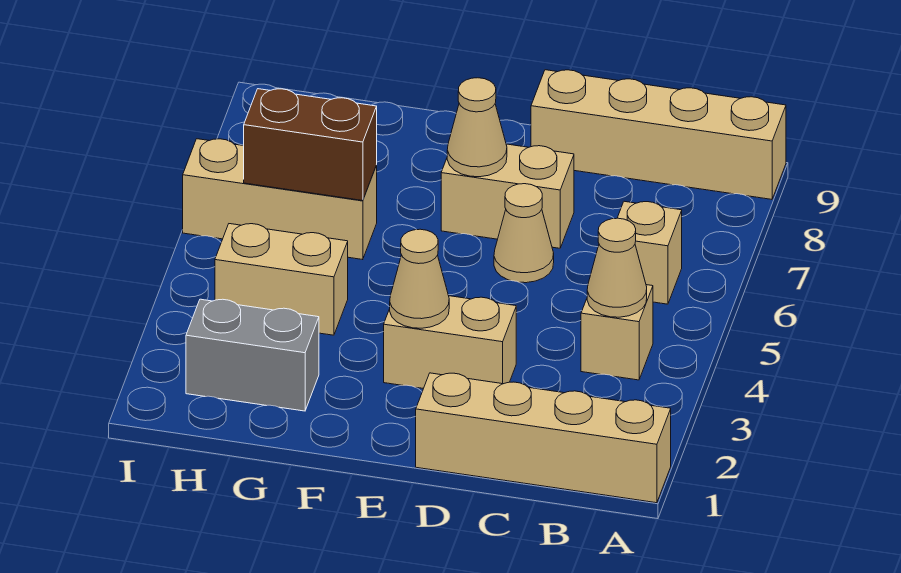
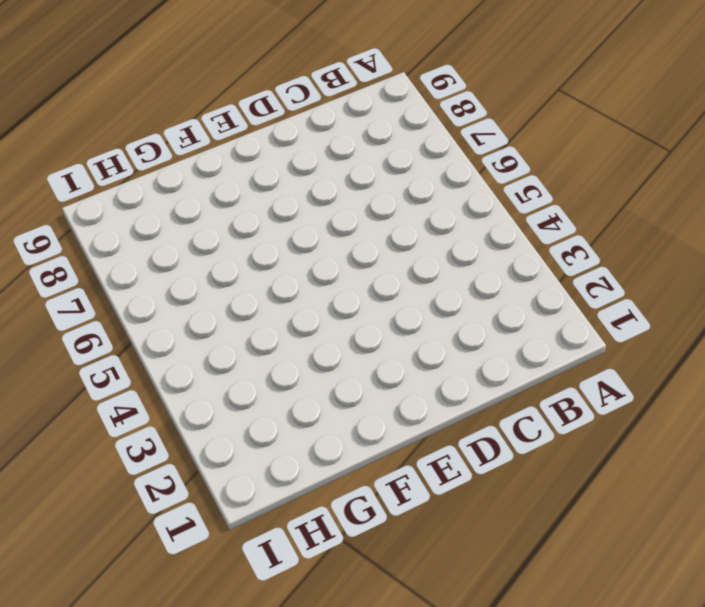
none -> tan 1x4 brick [416,373,671,503]
none -> tan 1x4 brick [531,70,786,199]
none -> tan 1x1 brick [581,285,653,380]

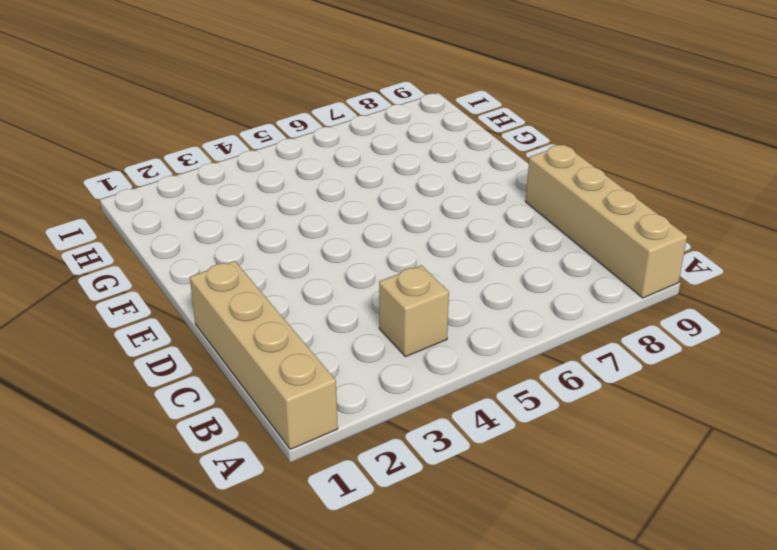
none -> tan 1x1 brick [618,201,682,304]
none -> tan 1x2 brick [384,296,516,388]
none -> tan 1x1 cone [494,184,554,283]

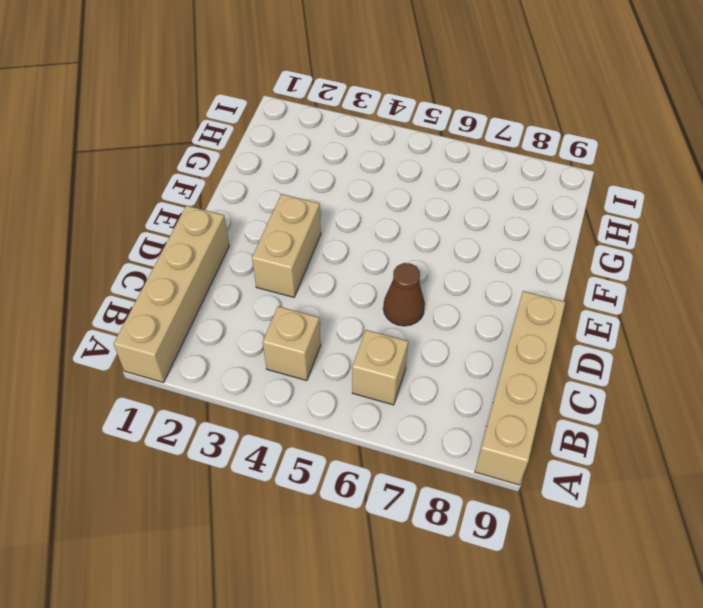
brown 1x1 cone [383,263,425,326] -> tan 1x1 cone [494,184,554,283]
none -> tan 1x2 brick [441,144,574,248]
none -> grey 1x2 brick [186,299,319,411]
none -> tan 1x2 brick [215,224,348,335]

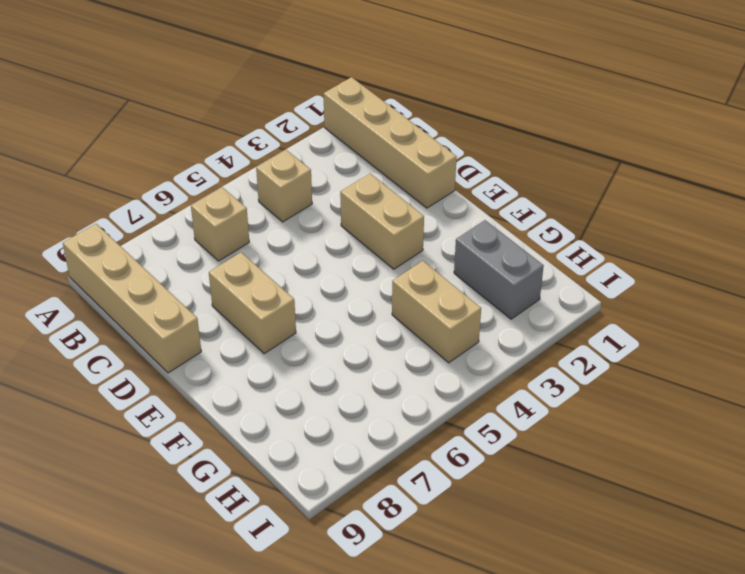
none -> tan 1x1 cone [494,184,554,283]
none -> tan 1x3 brick [183,139,377,260]
none -> tan 1x1 cone [587,218,647,317]

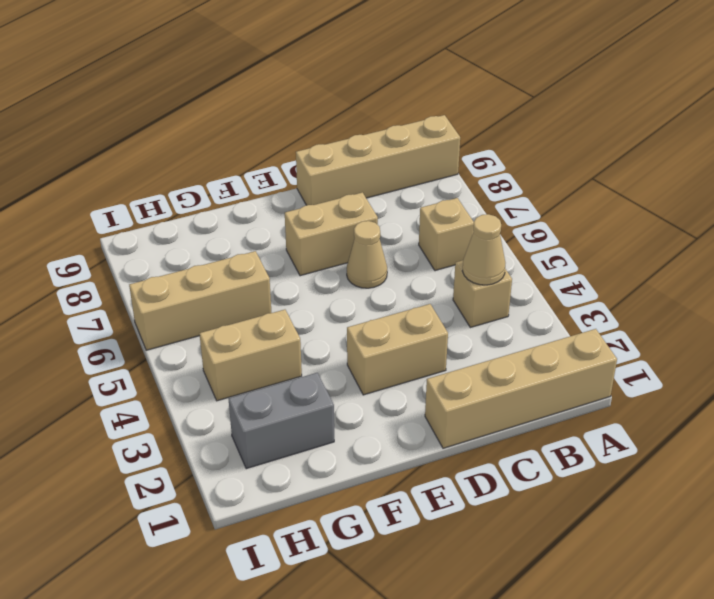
none -> tan 1x1 cone [390,229,449,328]
none -> tan 1x1 cone [447,78,507,177]
none -> brown 1x2 brick [244,89,377,201]

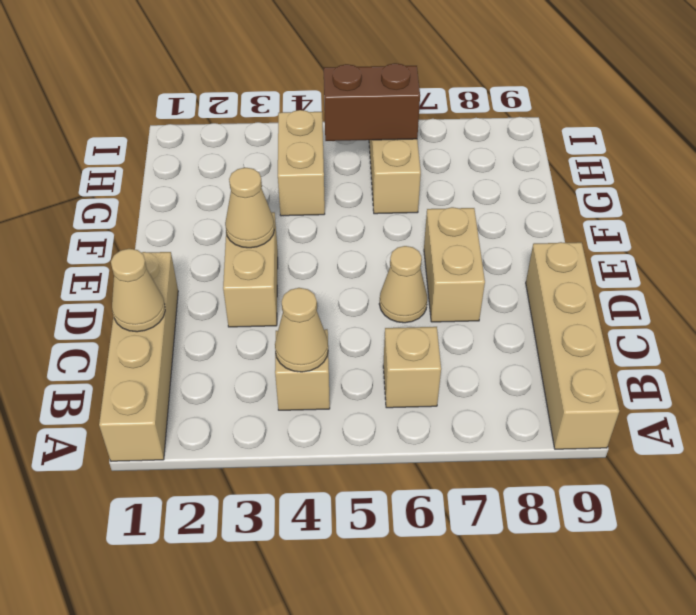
tan 1x1 cone [111,249,165,332] -> tan 1x1 cone moved to [447,78,507,177]
brown 1x2 brick [324,63,420,141] -> brown 1x2 brick turned to [244,89,377,201]
none -> grey 1x2 brick [186,299,319,411]

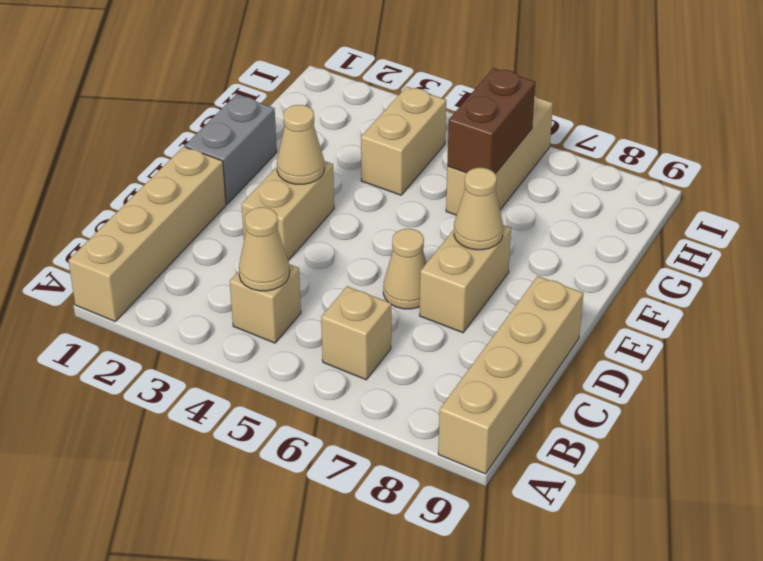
grey 1x2 brick [185,95,277,204] -> grey 1x2 brick moved to [186,299,319,411]

